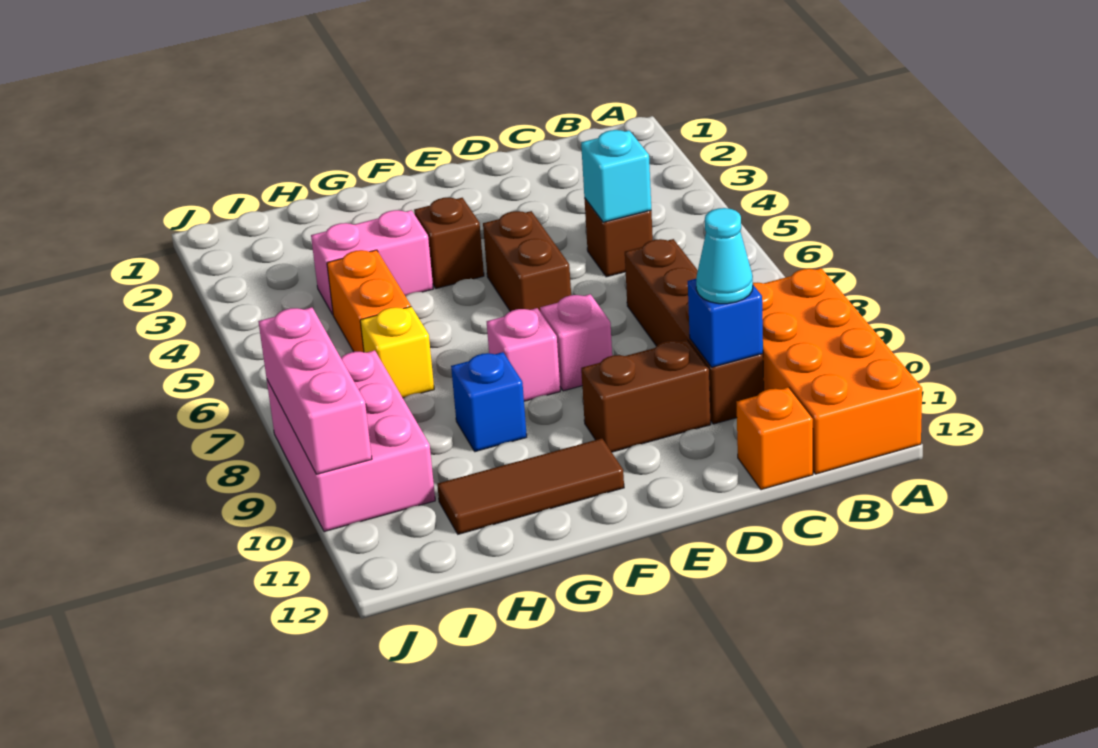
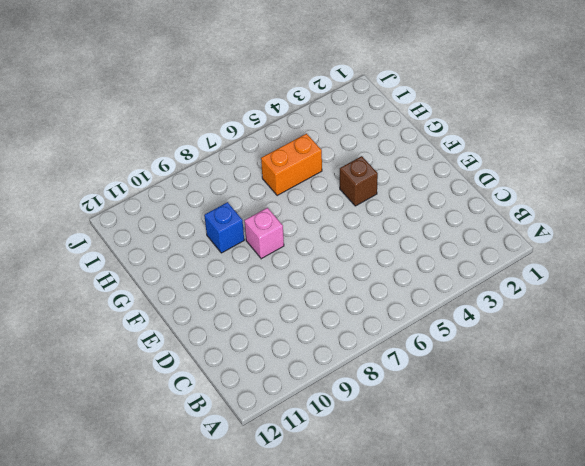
none -> orange 2x4 brick [753,268,922,474]
none -> brown 1x1 brick [584,198,653,277]
none -> brown 1x4 brick [625,239,764,424]

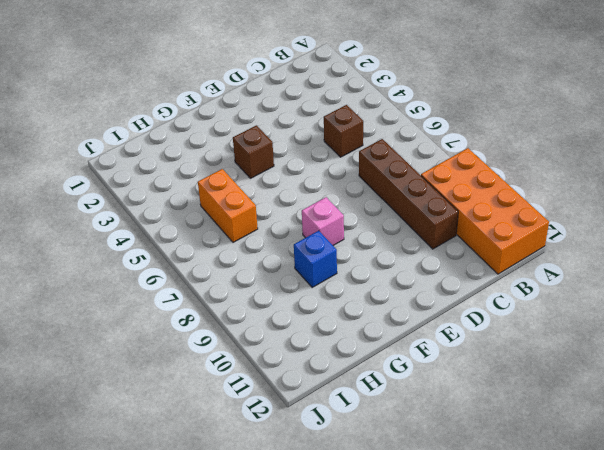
none -> orange 1x1 brick [737,387,813,490]
none -> brown 1x2 brick [581,340,711,452]
none -> brown 1x2 brick [483,211,571,311]

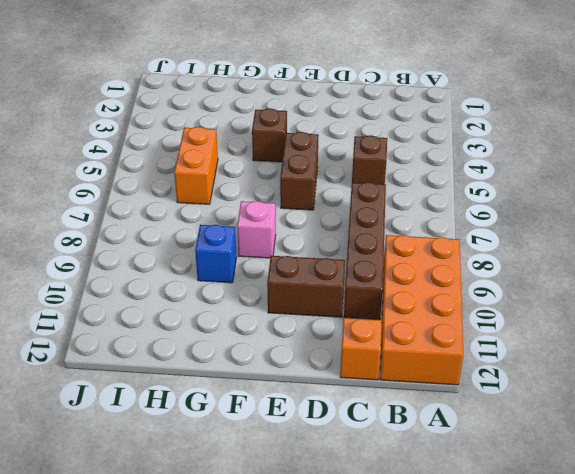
none -> pink 1x1 brick [540,294,612,391]
none -> brown 1x3 tile [437,438,624,534]
none -> pink 1x2 brick [311,210,433,314]

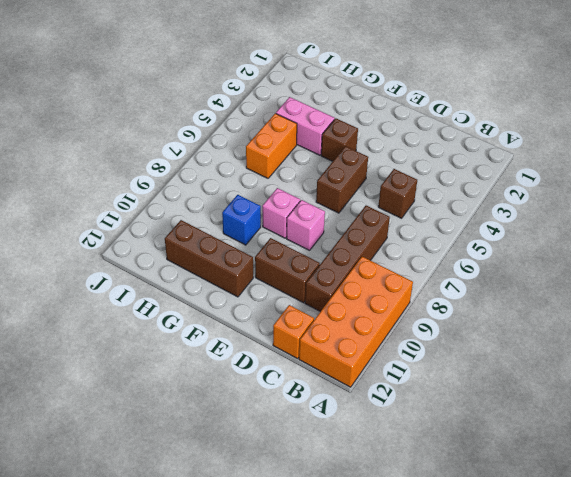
brown 1x3 brick [165,220,253,297] -> brown 1x3 tile [437,438,624,534]
none -> yellow 1x1 brick [360,307,434,398]
none -> pink 2x3 brick [267,350,435,532]
none -> cyan 1x1 brick [581,130,651,222]

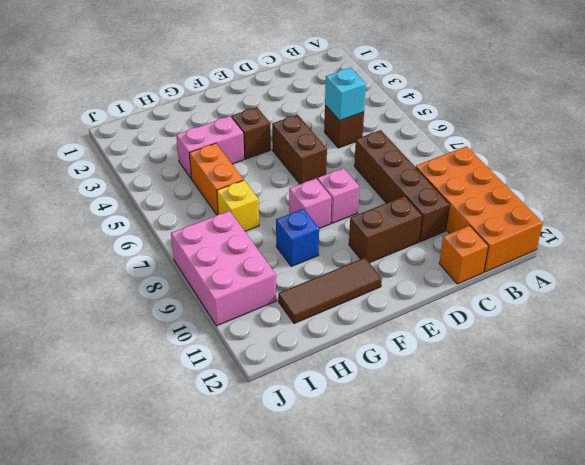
none -> blue 1x1 brick [688,279,763,367]
none -> pink 1x3 brick [258,307,372,474]
none -> cyan 1x1 cone [696,208,753,304]

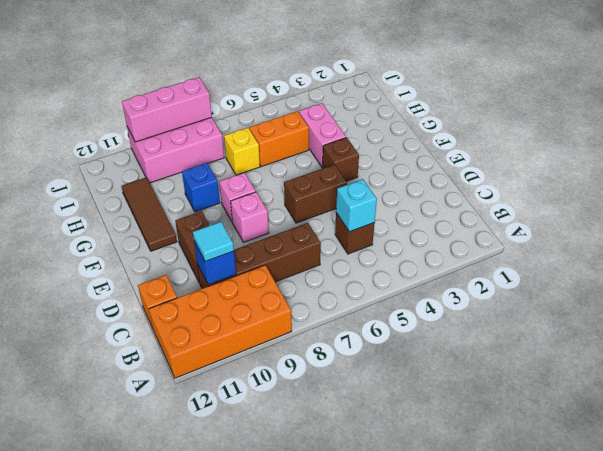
cyan 1x1 tile [193,222,234,262] -> cyan 1x1 cone [696,208,753,304]

